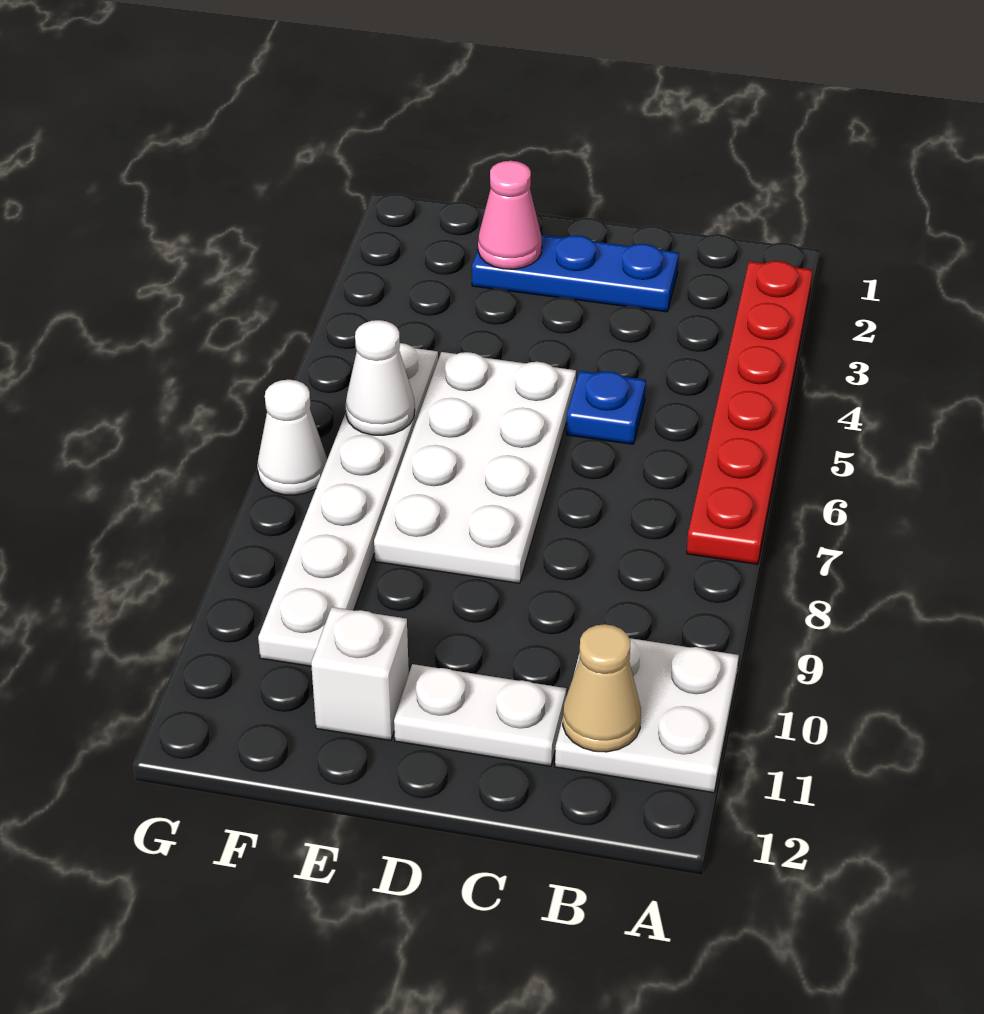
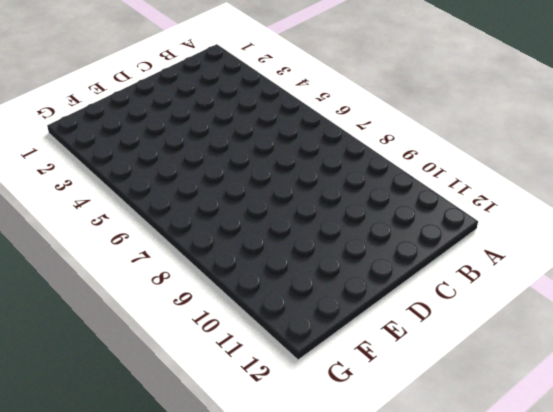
none -> red 1x6 plate [687,261,813,564]
none -> white 2x2 plate [555,638,739,793]
none -> blue 1x3 plate [472,235,679,312]

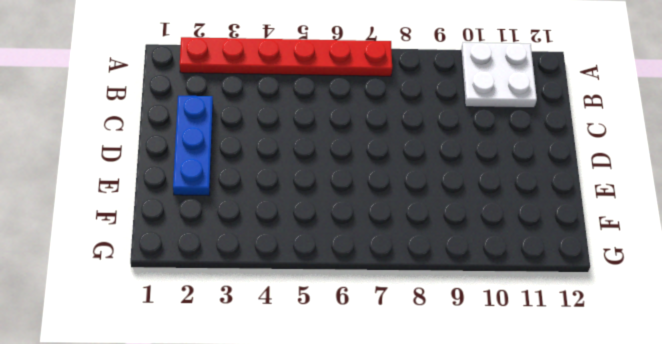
none -> blue 1x1 plate [566,371,646,444]
none -> white 1x2 plate [394,664,566,766]
none -> white 2x4 plate [374,352,576,583]

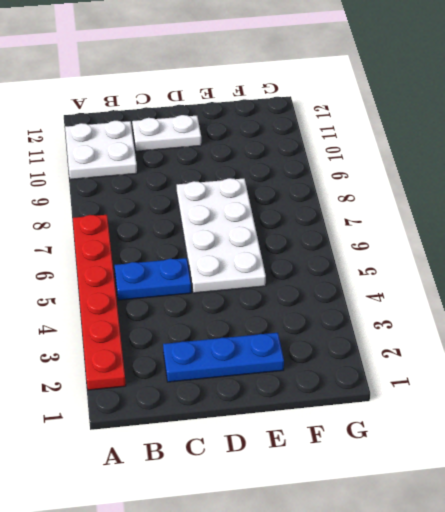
blue 1x2 plate [115,258,191,300] -> blue 1x1 plate [566,371,646,444]
none -> white 1x1 brick [311,607,409,740]
none -> white 1x6 plate [258,343,438,666]
none -> white 1x1 cone [257,380,327,495]

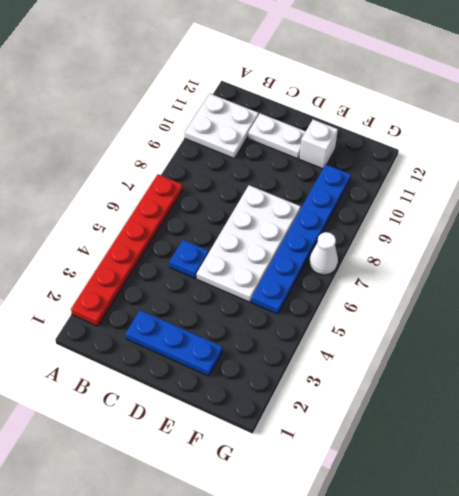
blue 1x6 plate [251,165,351,314] -> white 1x6 plate [258,343,438,666]
none -> tan 1x1 cone [563,624,641,752]
none -> pink 1x1 cone [478,161,542,269]
none -> white 1x1 cone [345,320,415,435]

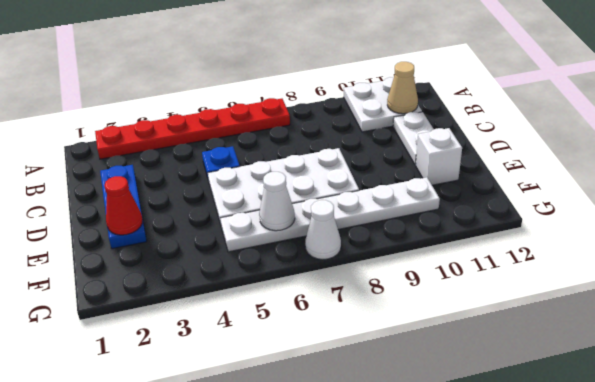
red 1x1 cone [104,176,143,235] -> pink 1x1 cone [478,161,542,269]

